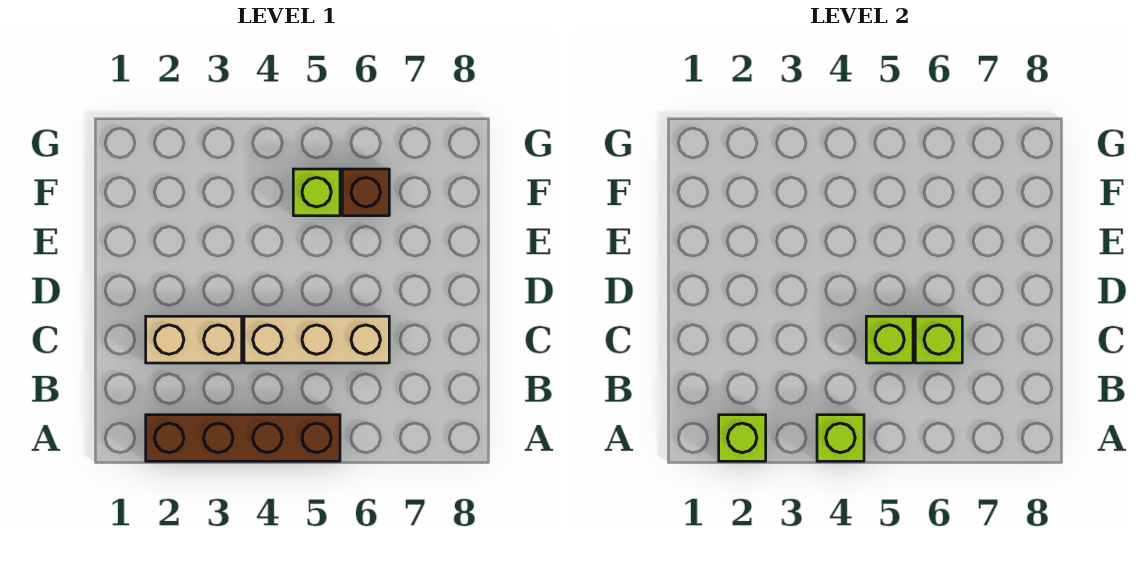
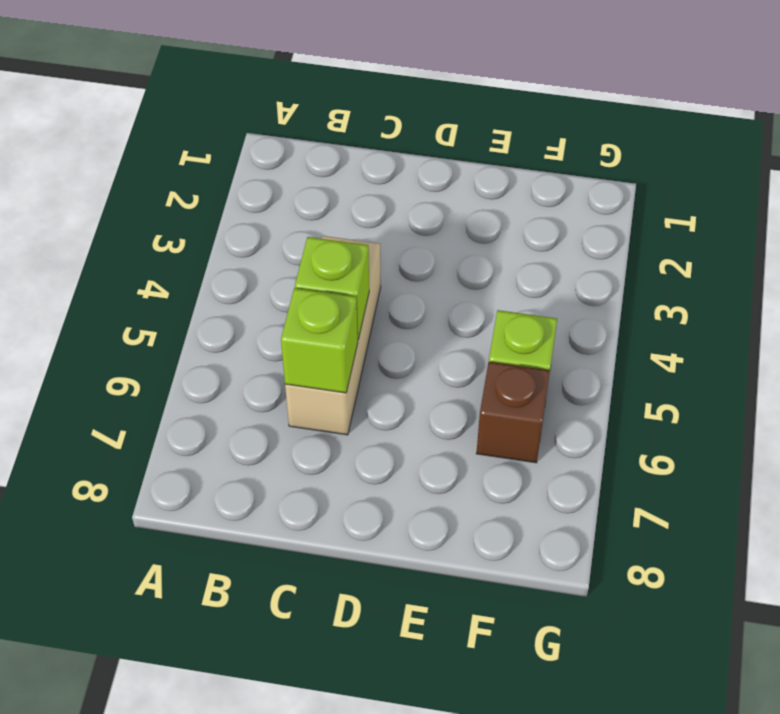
none -> brown 1x4 brick [146,415,340,461]
none -> tan 1x2 brick [146,316,242,363]

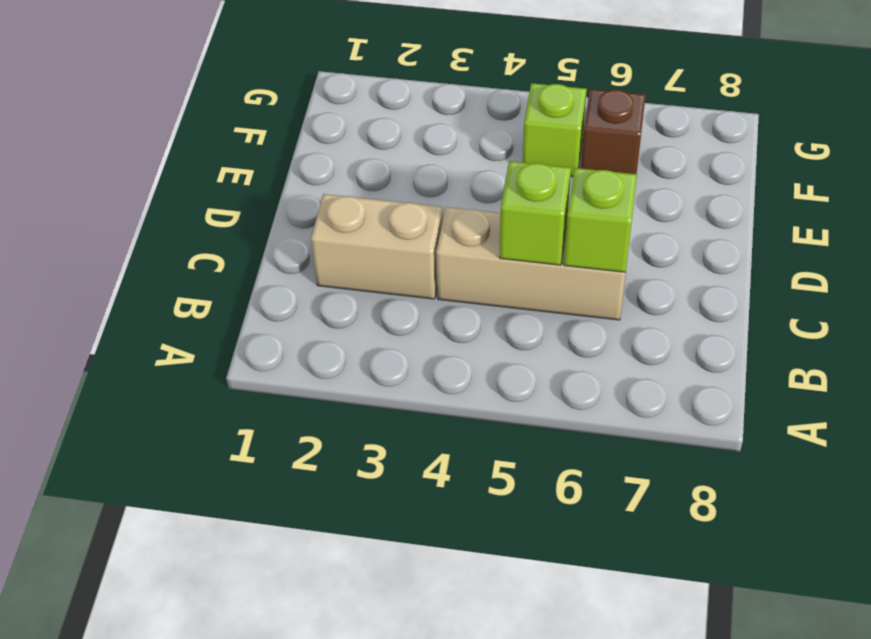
none -> brown 1x4 brick [146,415,340,461]
none -> lime 1x1 brick [719,415,766,461]

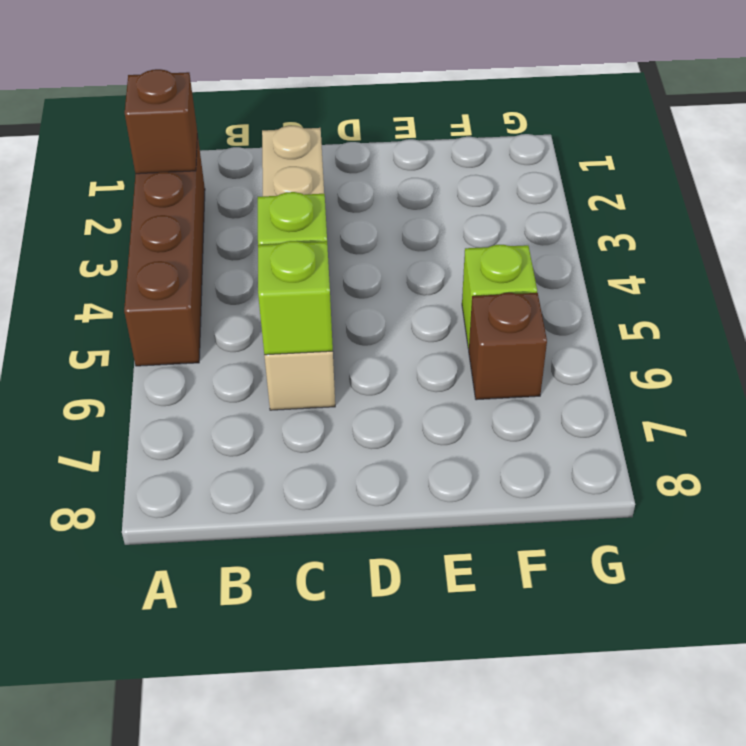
brown 1x1 brick [125,69,197,174] -> lime 1x1 brick [719,415,766,461]
none -> lime 1x1 brick [817,415,864,461]

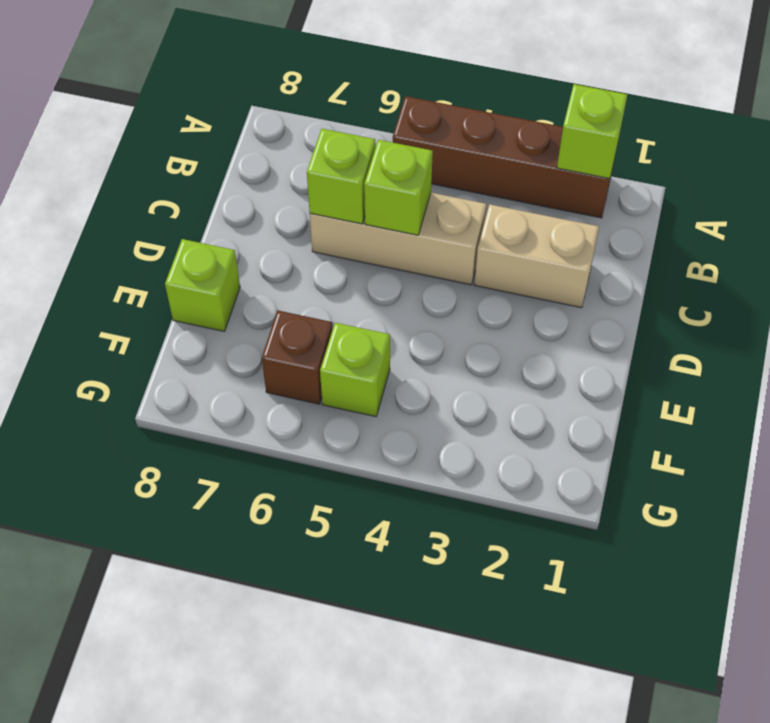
lime 1x1 brick [165,239,240,332] -> lime 1x1 brick moved to [817,415,864,461]

